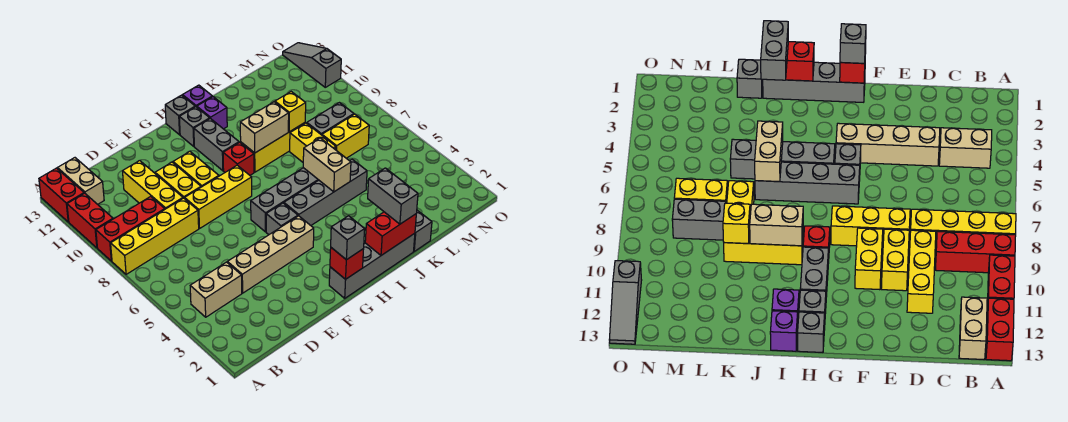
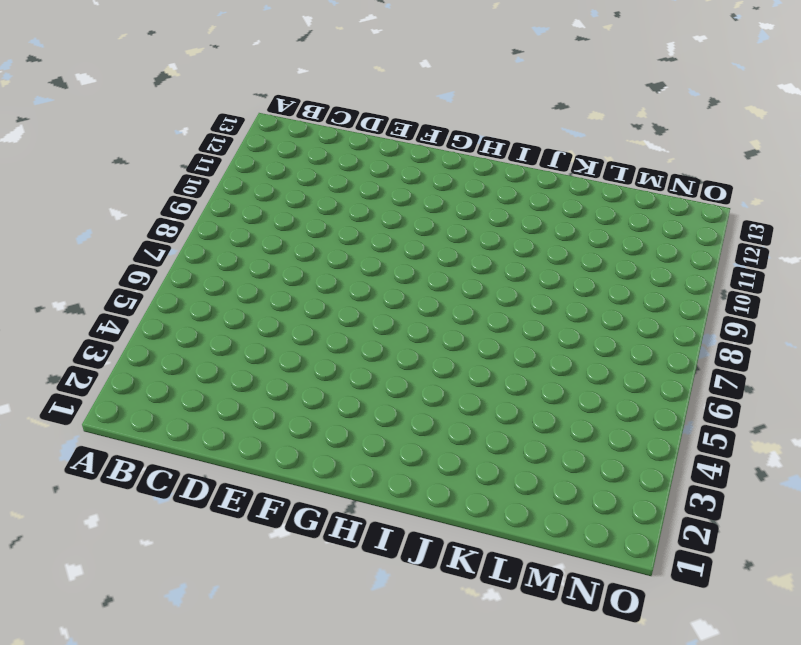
none -> yellow 1x4 brick [111,198,199,274]
none -> red 1x3 brick [96,197,165,261]
none -> red 1x2 brick [67,193,113,248]
none -> red 1x2 brick [39,168,84,222]

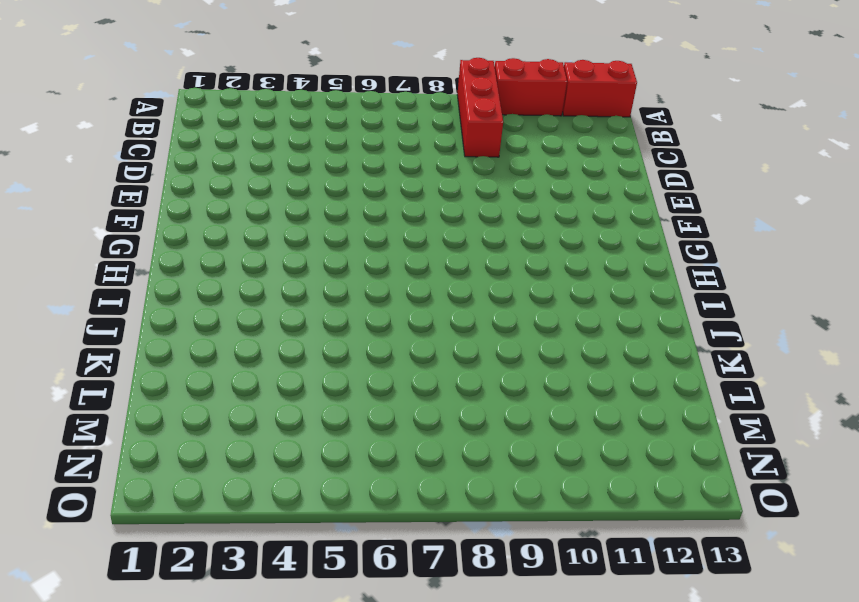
none -> yellow 1x4 brick [111,198,199,274]
none -> tan 1x2 brick [190,262,242,317]
none -> tan 1x2 brick [58,158,104,204]
none -> tan 1x4 brick [227,216,314,293]

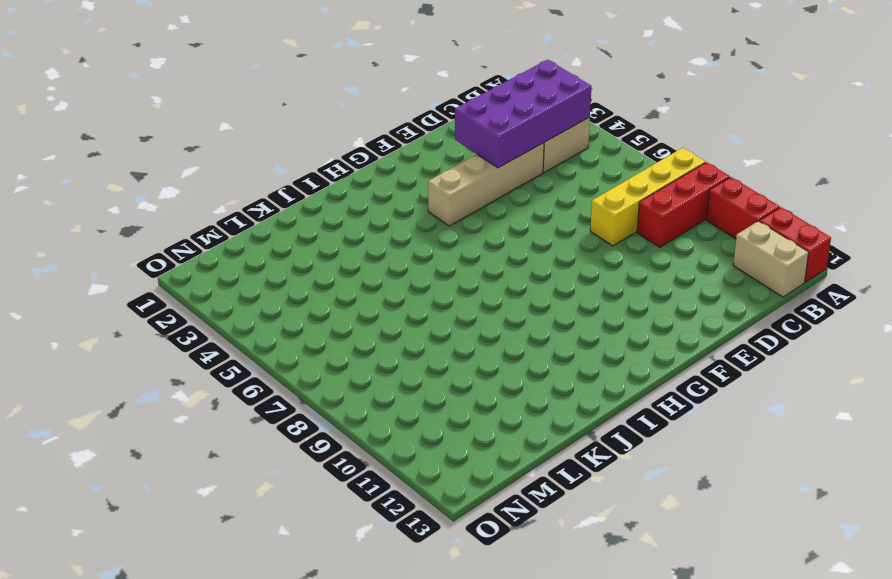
purple 2x4 brick [455,60,591,168] -> none
none -> yellow 1x3 brick [123,161,183,209]
none -> yellow 1x3 brick [185,165,252,228]
none -> yellow 1x2 brick [155,162,201,199]
none -> yellow 1x2 brick [173,151,219,187]

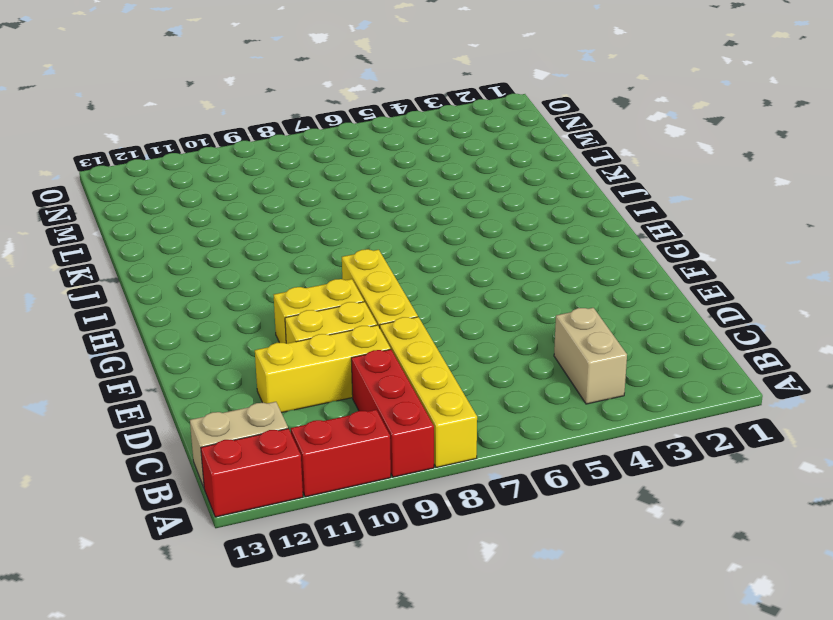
none -> tan 1x4 brick [227,216,314,293]
none -> grey 1x4 brick [329,233,415,298]
none -> grey 1x1 brick [266,203,298,235]
none -> grey 1x4 brick [251,168,318,232]

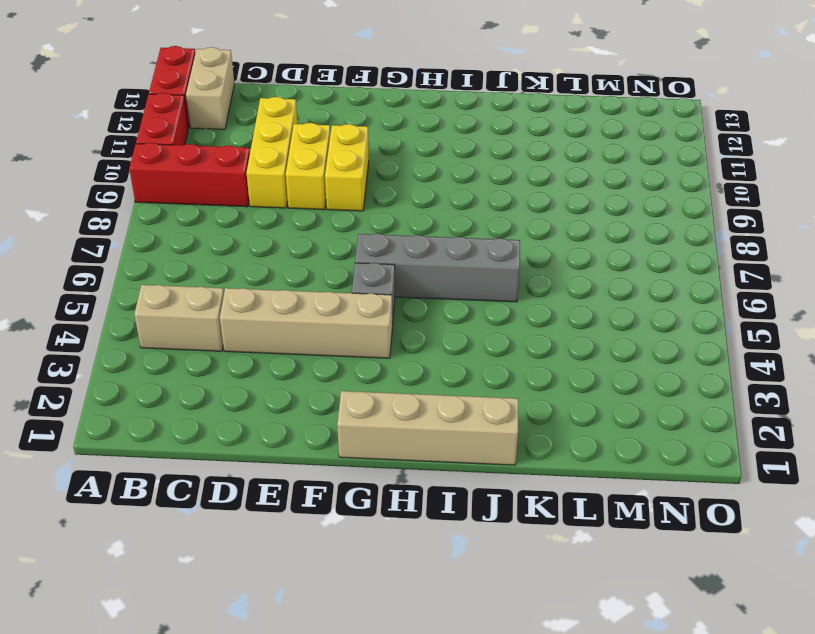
tan 1x4 brick [337,391,518,465] -> grey 1x4 brick [329,233,415,298]
none -> yellow 1x4 brick [111,198,199,274]
none -> yellow 1x3 brick [185,165,252,228]
none -> grey 1x4 brick [284,159,367,225]
none -> red 1x1 brick [223,142,254,175]

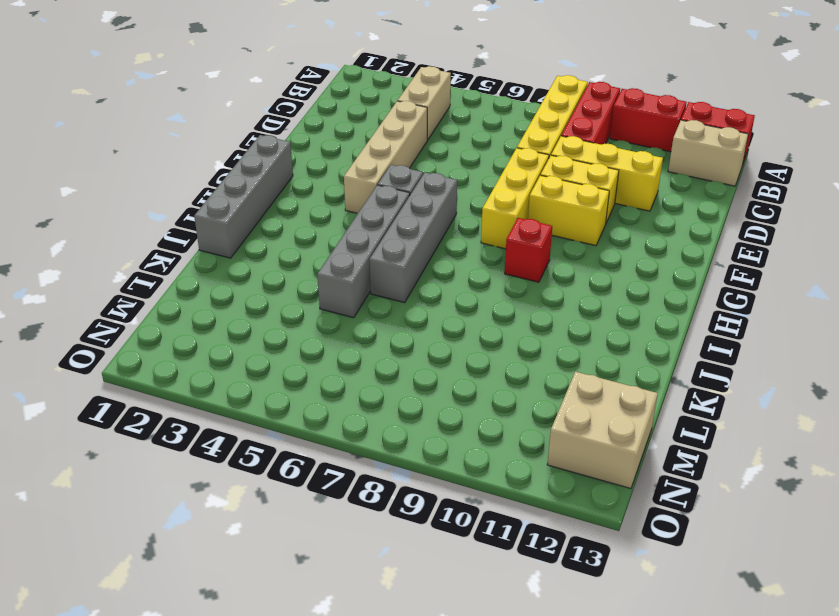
tan 2x2 brick [547,372,658,488] -> none
none -> grey 1x2 brick [194,118,239,171]
none -> grey 1x1 brick [179,107,210,146]
none -> grey 1x1 brick [165,95,195,135]
none -> yellow 1x3 brick [241,123,305,172]

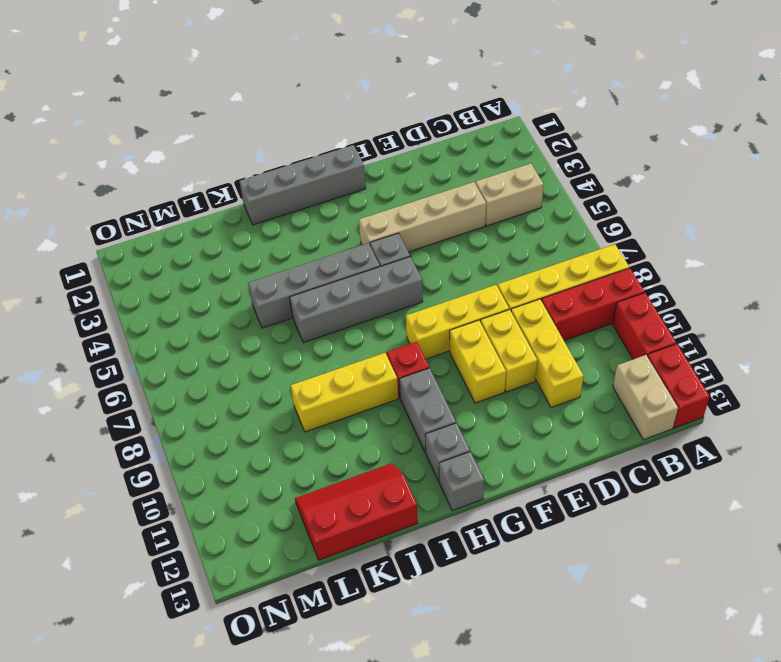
red 2x3 slope [295,463,418,560] -> none
none -> purple 1x1 brick [197,97,227,129]
none -> purple 1x1 brick [183,85,212,107]
none -> grey 1x1 brick [414,210,432,251]
none -> yellow 1x2 brick [290,123,336,162]

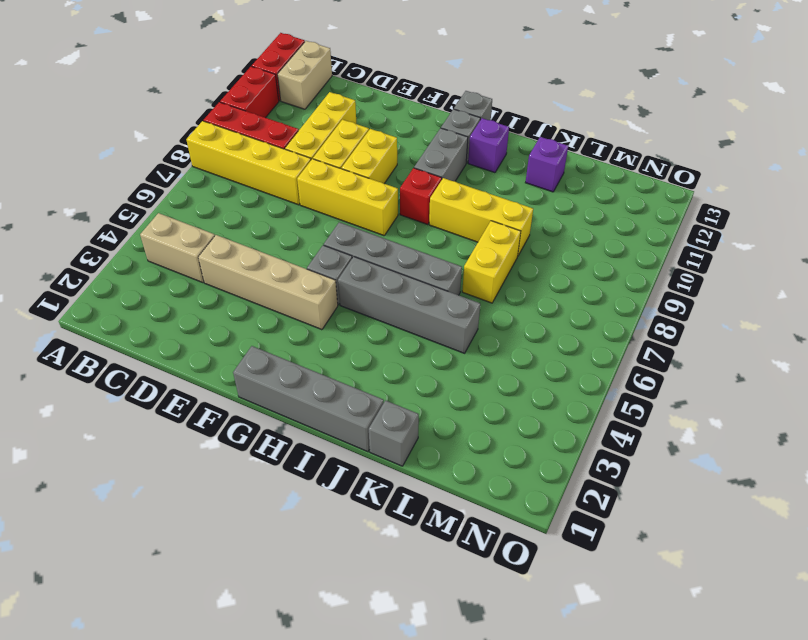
purple 1x1 brick [525,137,568,192] -> purple 1x1 brick moved to [183,85,212,107]
none -> yellow 1x2 brick [322,114,369,158]
none -> grey 1x2 brick [307,103,354,135]
none -> grey 1x3 slope [283,43,341,87]
none -> red 1x1 brick [330,248,364,279]

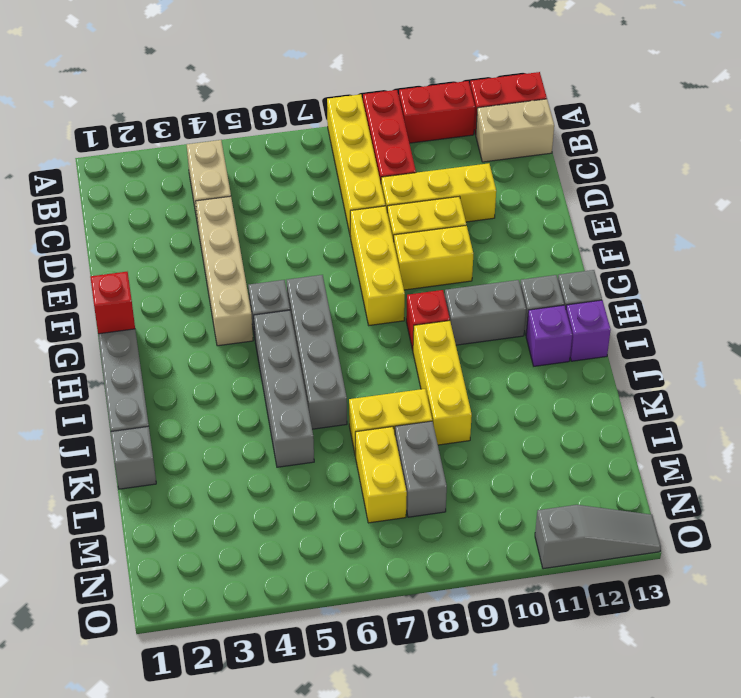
none -> red 1x2 brick [365,212,416,255]
none -> tan 1x2 brick [240,102,289,153]
none -> tan 1x2 brick [303,138,351,192]
none -> yellow 1x1 brick [275,92,306,132]

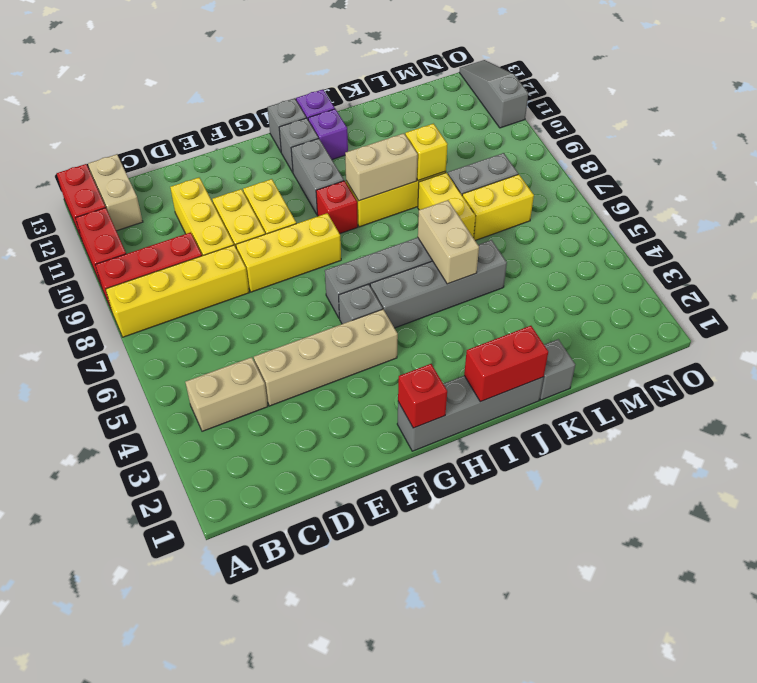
none -> grey 1x1 brick [331,216,365,260]
none -> grey 1x2 brick [368,168,418,224]

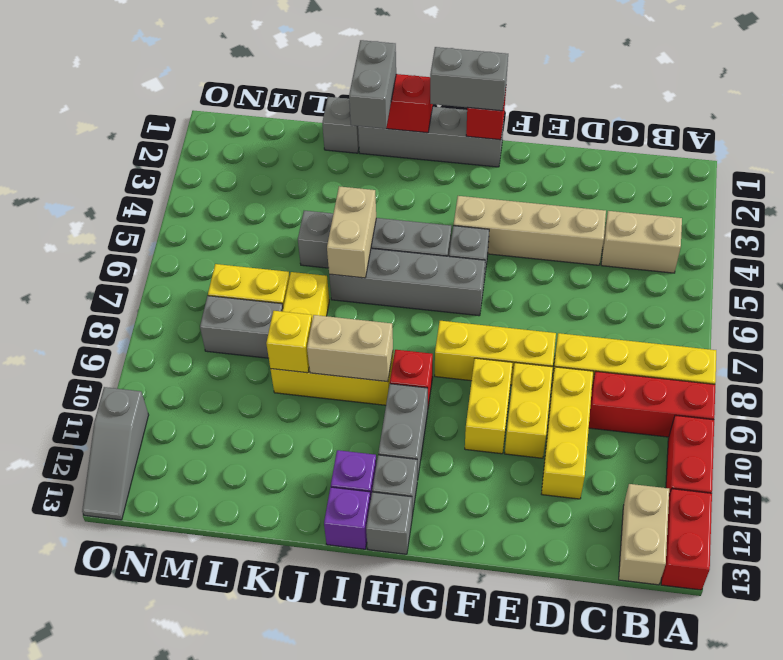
grey 1x2 brick [430,47,508,111] -> grey 1x1 brick [331,216,365,260]

